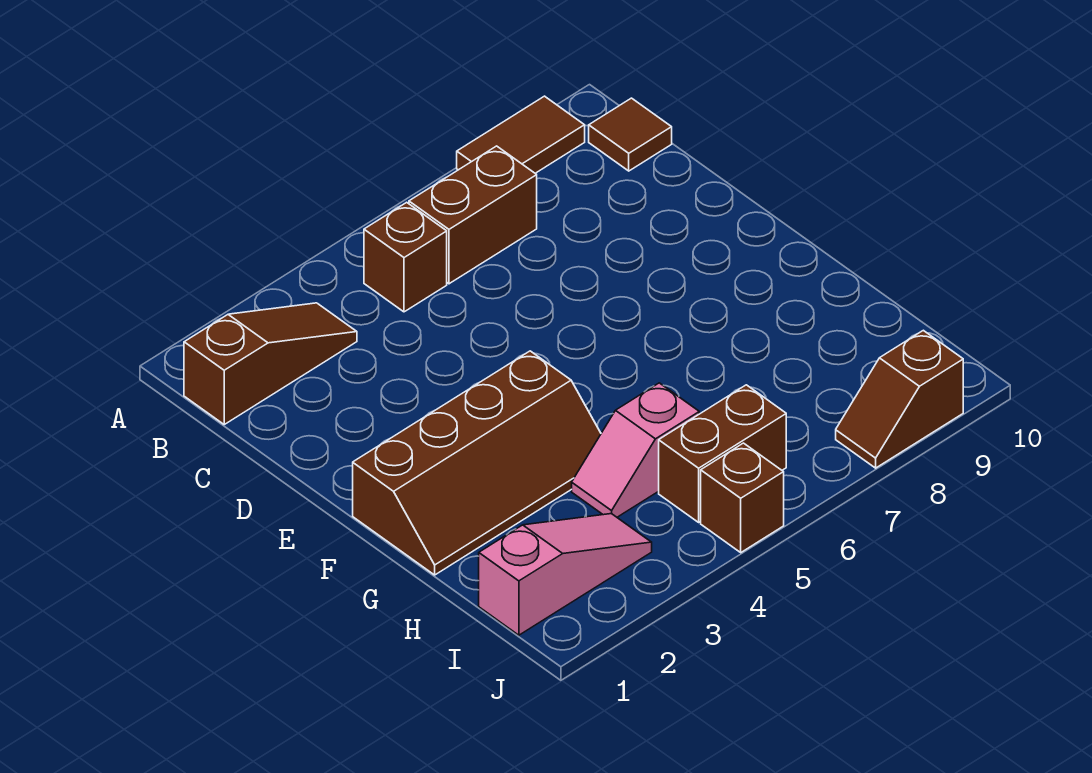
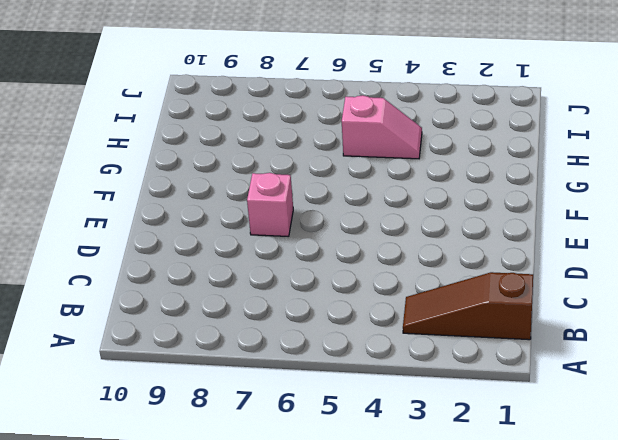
pink 1x1 brick [247,173,293,237] -> none
none -> brown 1x2 tile [457,96,585,173]
none -> brown 1x1 brick [364,202,447,312]

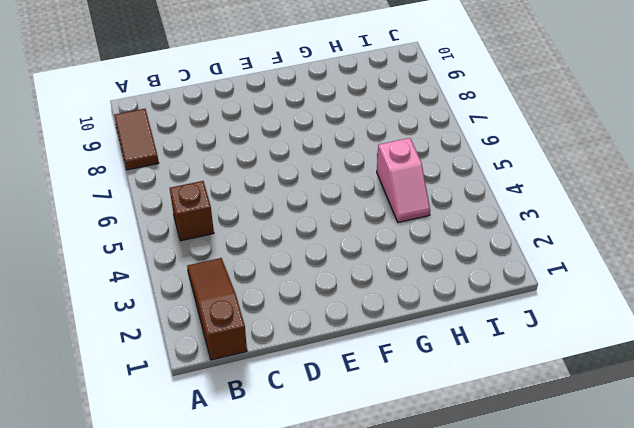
none -> brown 1x2 brick [409,146,537,284]
none -> brown 1x1 tile [589,98,672,171]

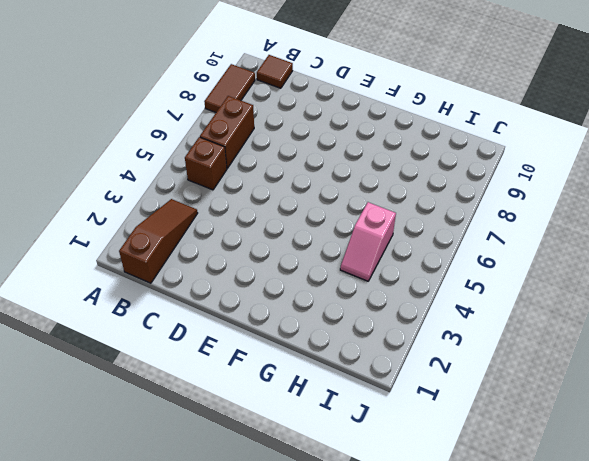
none -> brown 2x4 slope [353,351,601,575]
none -> pink 1x3 slope [479,514,652,635]

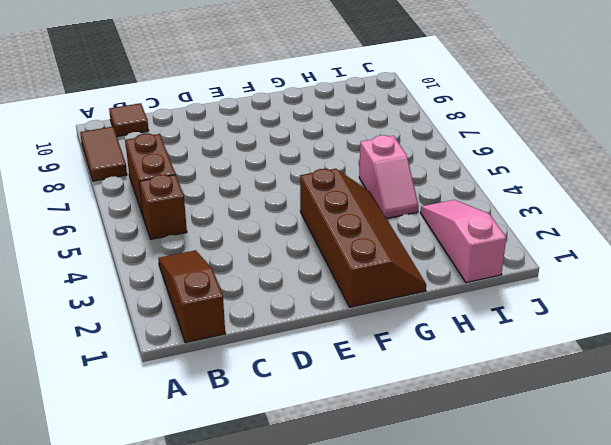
none -> brown 1x2 brick [659,385,786,522]
none -> brown 1x1 brick [701,443,784,552]

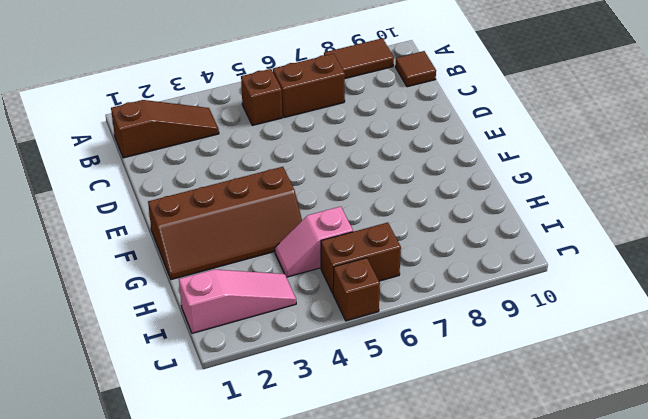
none -> brown 1x2 slope [836,330,963,468]

